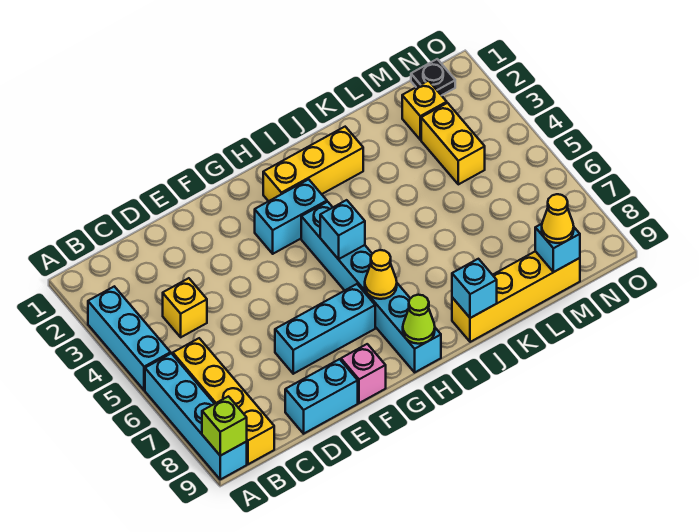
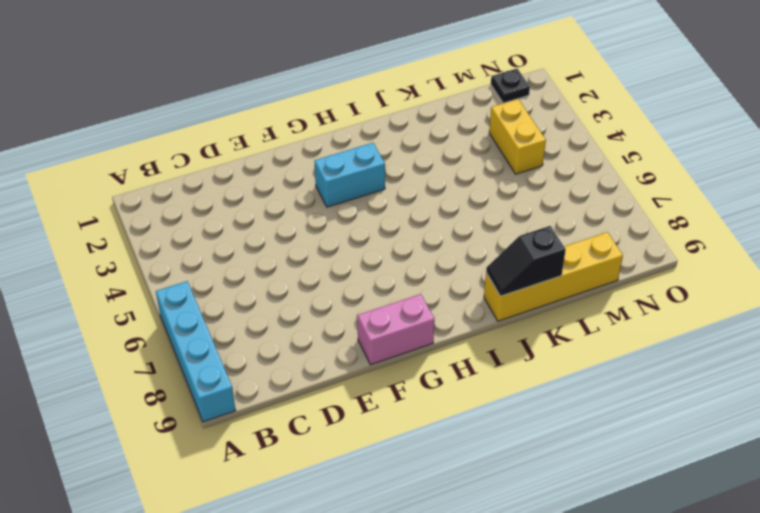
pink 1x2 brick [357,294,434,365] -> pink 1x1 brick [341,344,386,403]
black 1x2 slope [486,226,566,296] -> cyan 1x1 brick [452,259,497,318]
none -> cyan 1x3 brick [88,286,171,390]
none -> yellow 1x4 brick [173,338,274,464]
none -> yellow 1x1 brick [163,278,207,337]

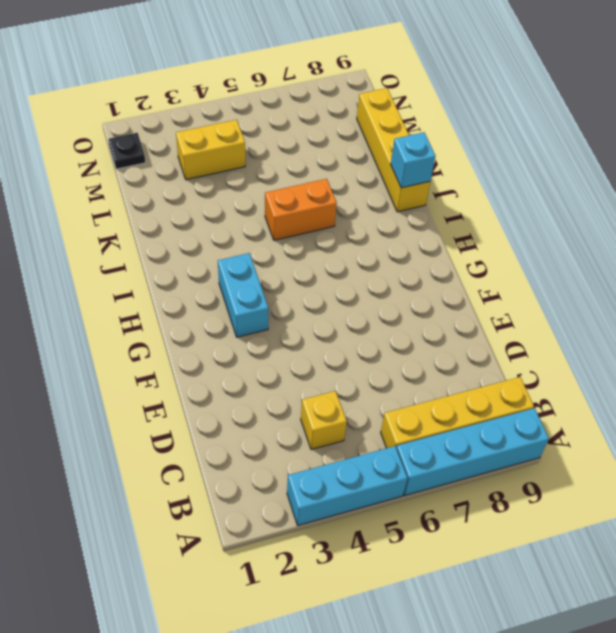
orange 1x2 brick [265,179,337,240] -> none
none -> cyan 1x2 brick [285,359,358,434]
none -> cyan 1x3 brick [275,284,375,374]
none -> pink 1x1 brick [341,344,386,403]

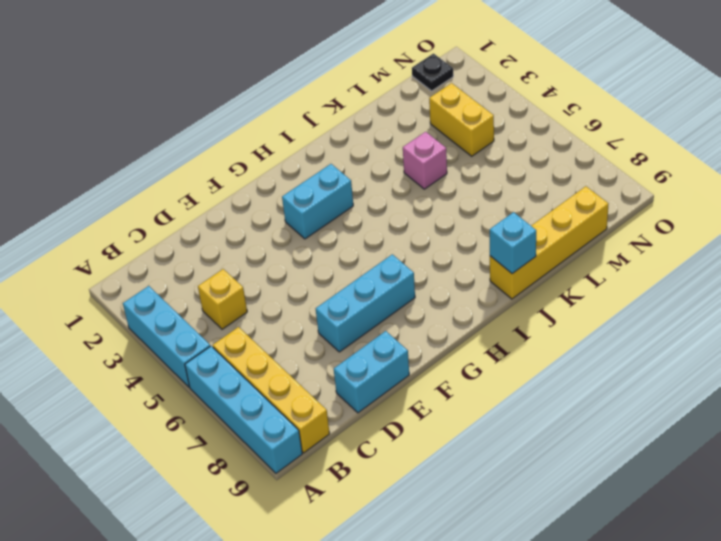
pink 1x1 brick [403,132,447,189] -> pink 1x1 brick moved to [341,344,386,403]
none -> yellow 1x3 brick [263,127,363,201]
none -> cyan 1x6 brick [301,202,441,372]
none -> yellow 1x1 brick [402,81,447,140]

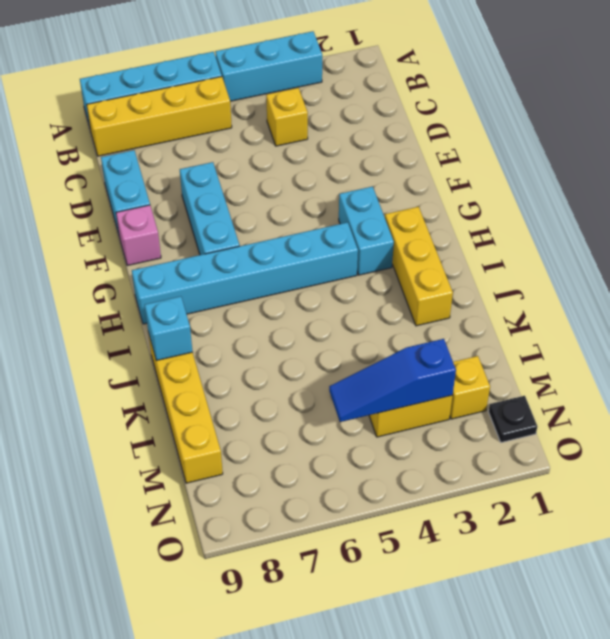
blue 1x3 slope [329,339,456,422] -> none
none -> lime 1x1 brick [202,396,247,456]
none -> cyan 1x1 brick [320,200,365,259]
none -> yellow 1x1 cone [365,250,397,299]

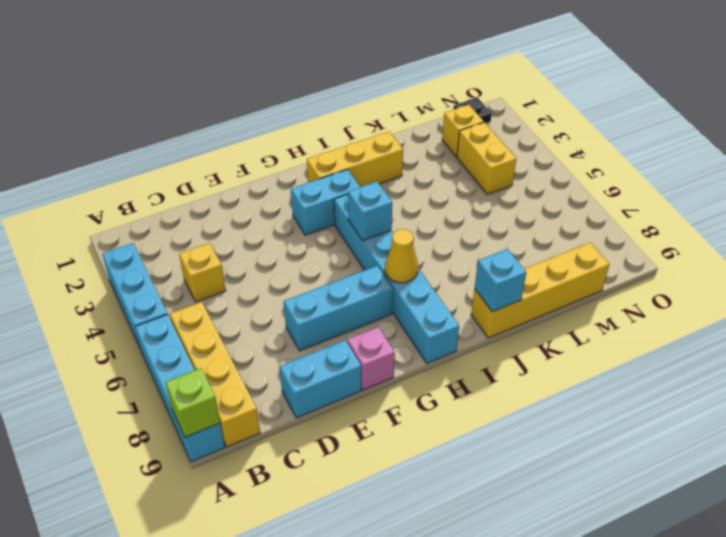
none -> lime 1x1 cone [403,295,435,344]
none -> cyan 1x1 brick [535,224,580,272]
none -> yellow 1x1 cone [542,194,574,243]

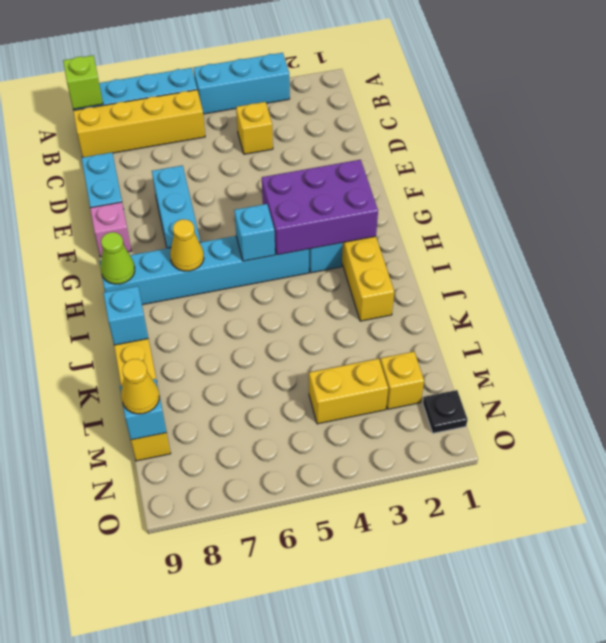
purple 2x3 brick [262,160,378,255] -> none

